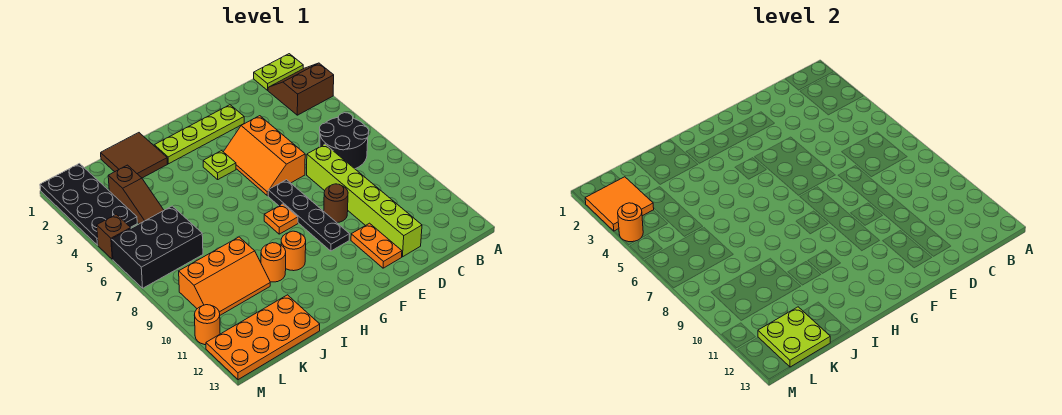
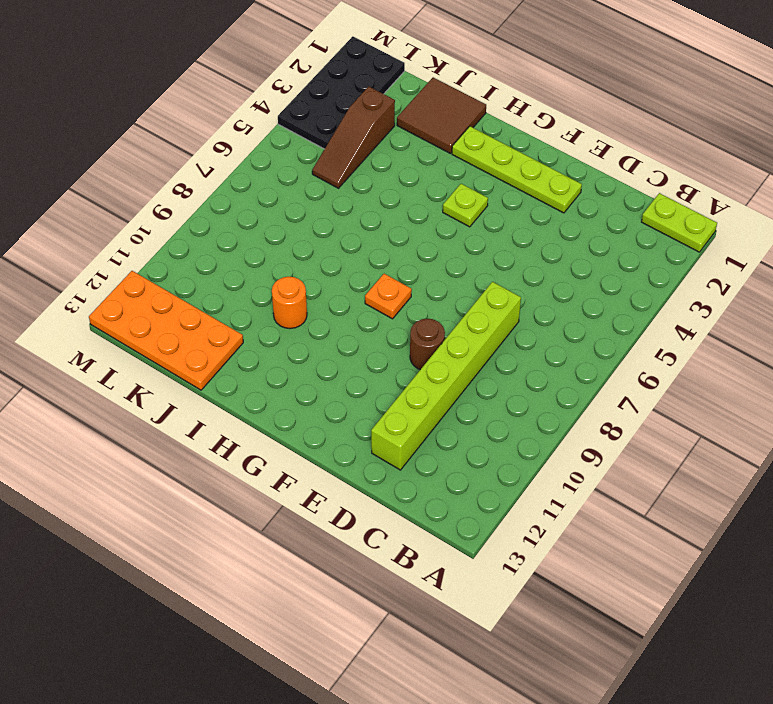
none -> brown 2x2 slope [268,63,334,115]
none -> black 2x2 round brick [320,113,369,169]
none -> orange 2x3 slope [224,116,305,196]

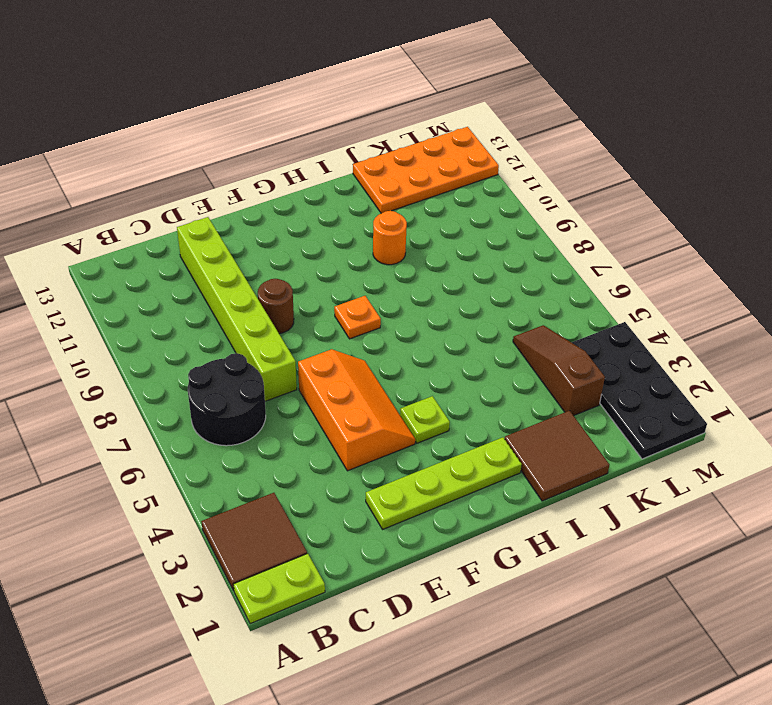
brown 2x2 tile [201,493,307,591] -> brown 2x2 slope [268,63,334,115]
none -> orange 1x2 plate [351,223,402,268]
none -> black 1x4 plate [268,180,350,251]
none -> orange 1x1 round brick [281,231,306,271]

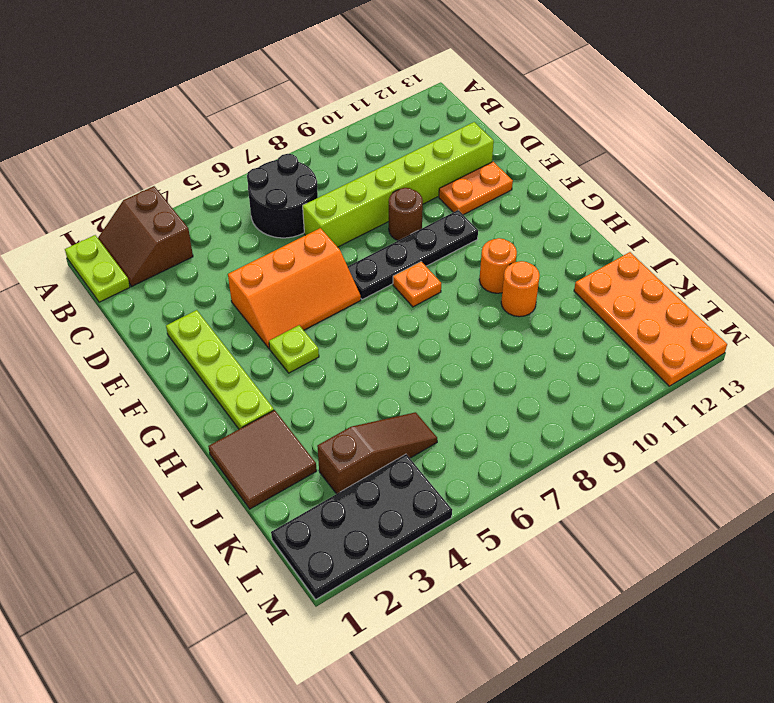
none -> orange 2x3 slope [179,237,270,315]
none -> black 2x3 brick [112,206,203,288]
none -> brown 1x1 brick [97,214,131,259]

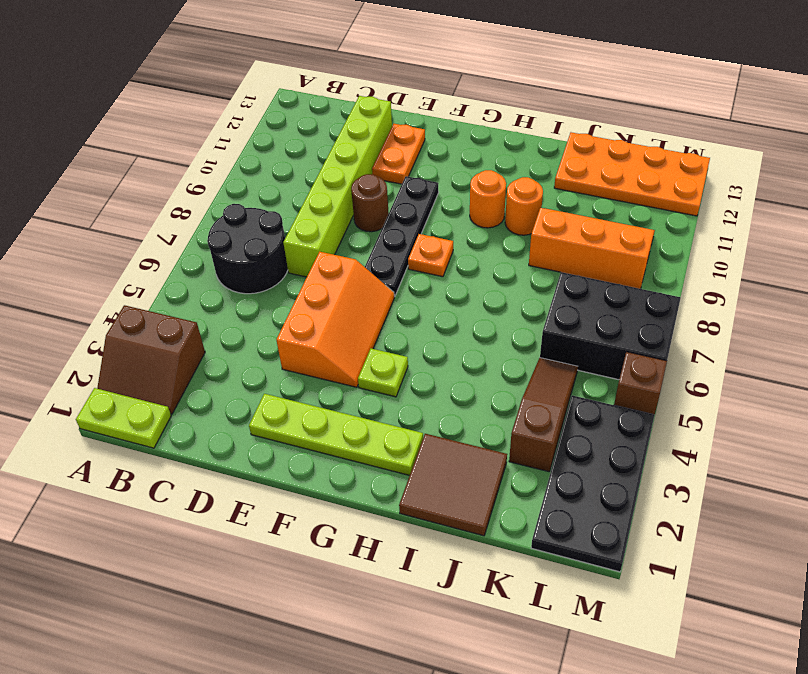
none -> orange 1x1 round brick [195,305,220,345]
none -> lime 2x2 plate [758,307,830,367]
none -> orange 2x2 tile [585,177,654,231]

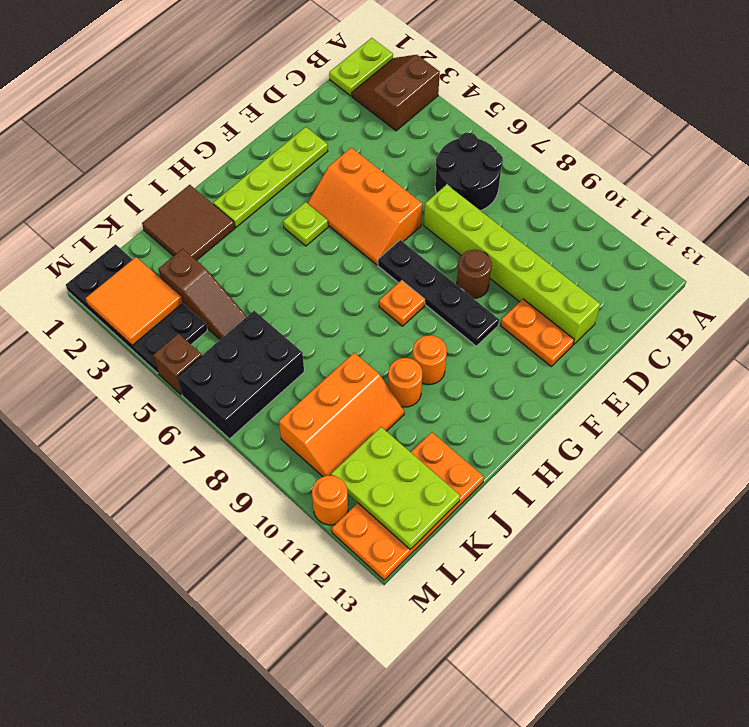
lime 2x3 plate [331,427,460,549] -> lime 2x2 plate [758,307,830,367]
none -> orange 1x1 round brick [618,203,643,242]

